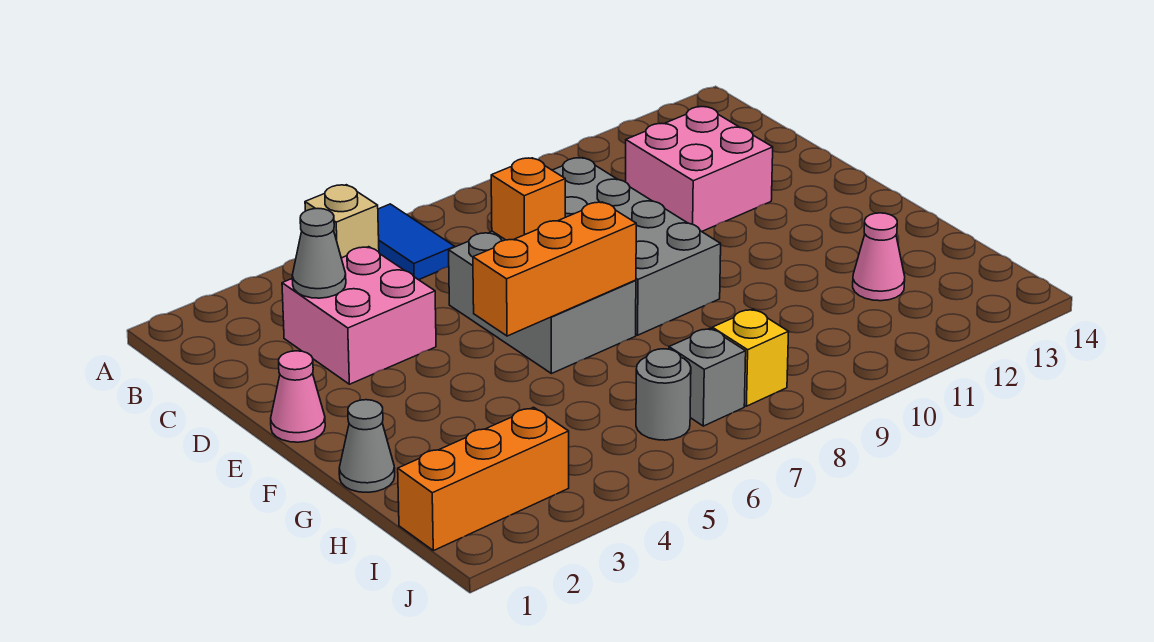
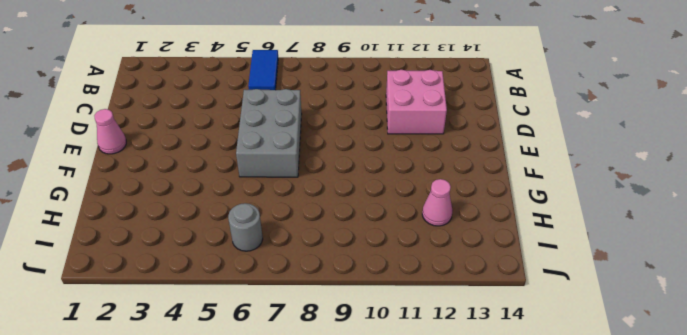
none -> tan 1x1 brick [305,185,379,258]
none -> pink 2x2 brick [282,247,436,384]
none -> grey 2x4 brick [552,158,721,335]

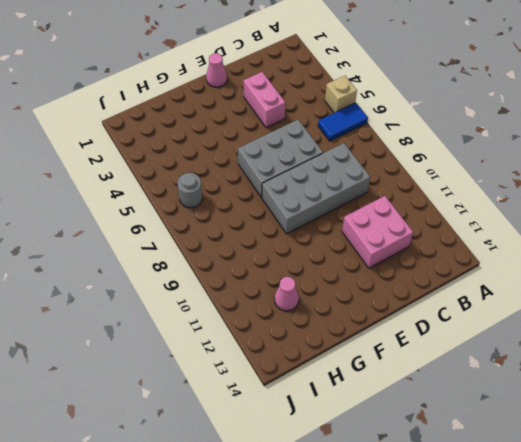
pink 1x2 brick [243,72,285,128] -> pink 2x2 brick [282,247,436,384]
none -> grey 1x1 cone [339,400,395,492]
none -> orange 1x3 brick [398,407,569,551]
none -> grey 1x1 brick [669,328,746,426]

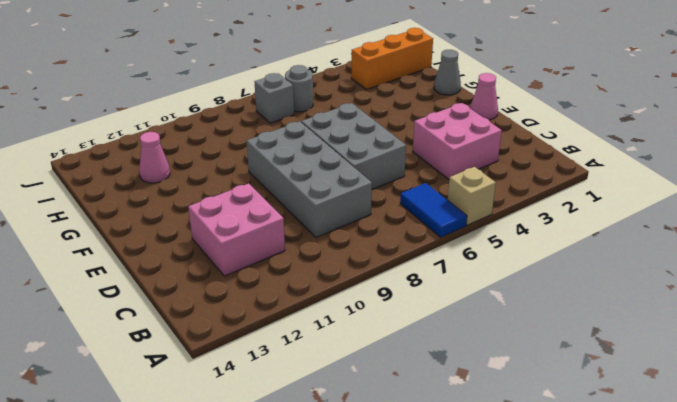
none -> yellow 1x1 brick [712,309,789,406]
none -> grey 1x1 cone [292,209,346,298]
none -> orange 1x1 brick [491,158,565,240]

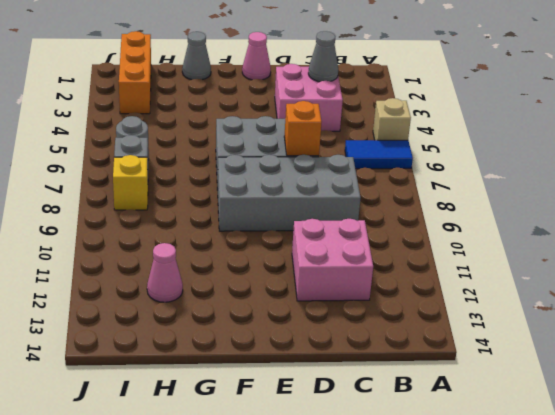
none -> orange 1x3 brick [473,202,636,336]

